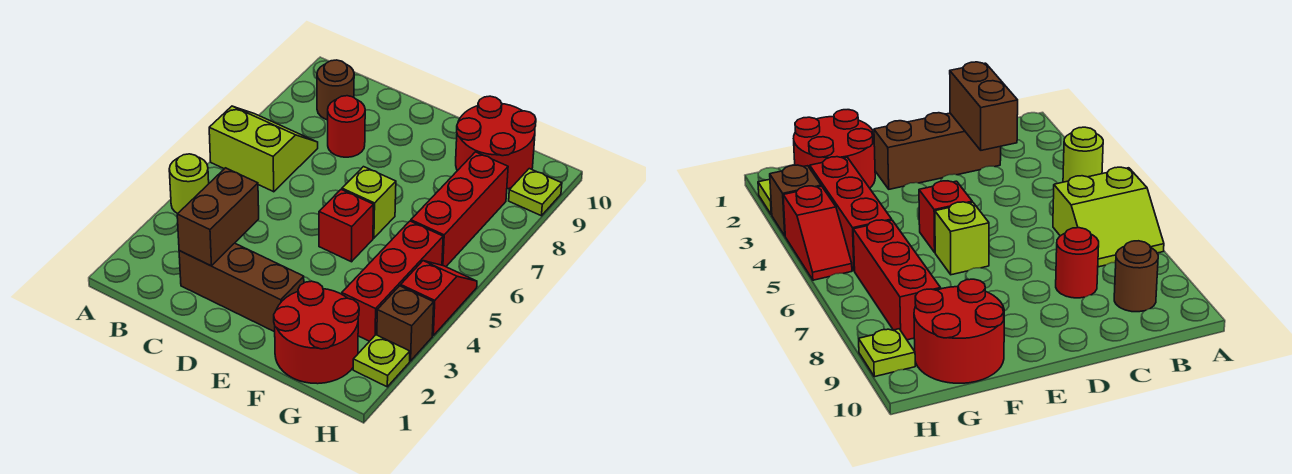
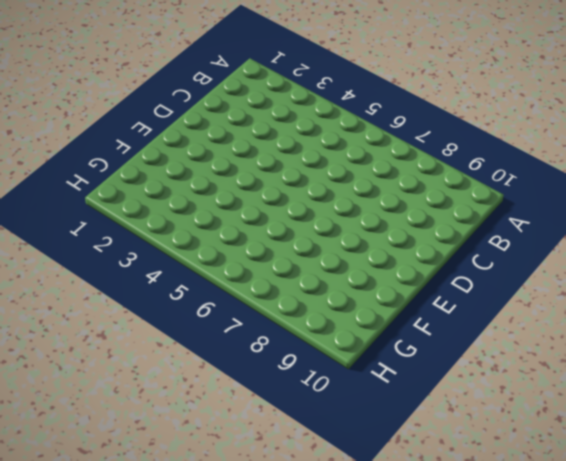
none -> lime 1x1 round brick [169,154,209,214]
none -> lime 2x2 slope [209,106,318,192]
none -> brown 1x1 round brick [317,60,354,120]

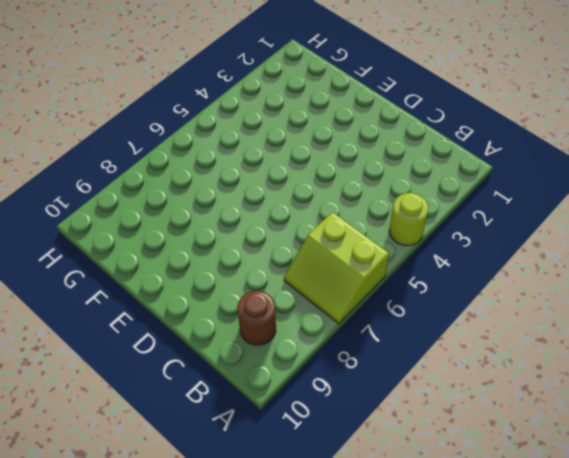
none -> brown 1x3 brick [179,243,304,332]
none -> red 1x1 round brick [328,96,365,157]
none -> red 1x1 brick [319,190,374,262]

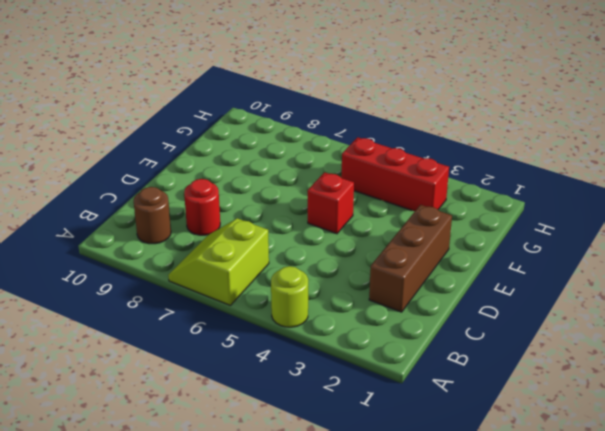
none -> lime 1x1 brick [342,167,396,238]
none -> red 2x2 round brick [274,281,359,384]
none -> red 2x2 round brick [456,96,536,189]

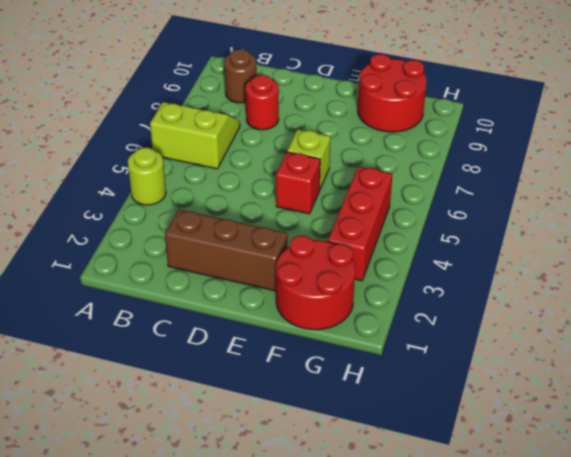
none -> red 1x3 brick [411,152,508,267]
none -> lime 1x1 plate [353,335,410,387]
none -> brown 1x1 brick [377,286,434,361]

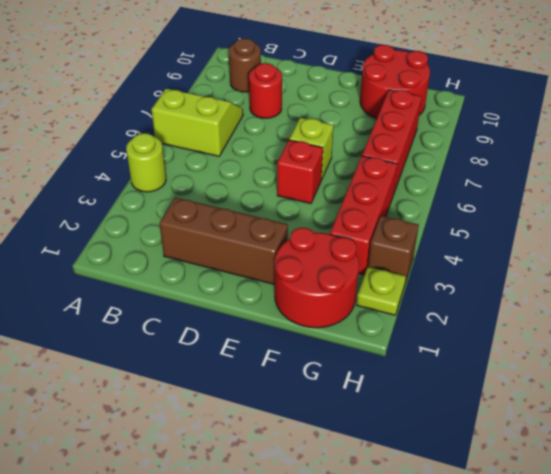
none -> red 1x2 slope [401,261,477,335]
none -> lime 1x1 plate [509,169,562,216]
none -> brown 1x2 brick [177,168,259,266]

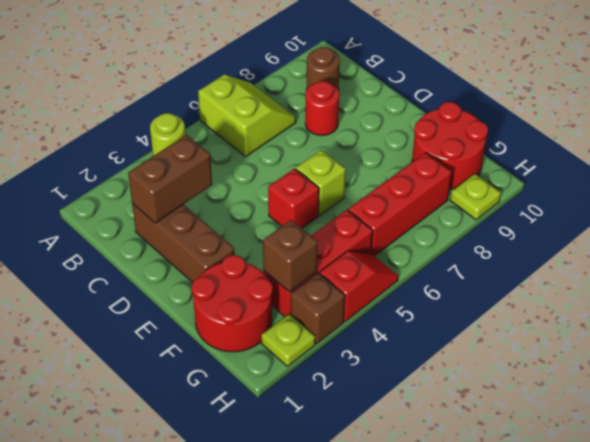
brown 1x1 brick [263,220,318,292] -> none

